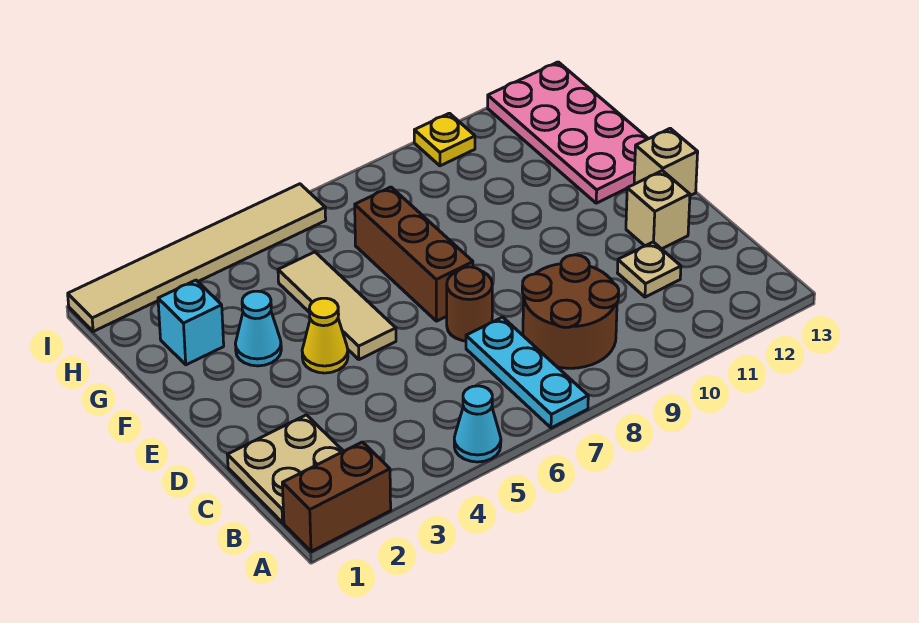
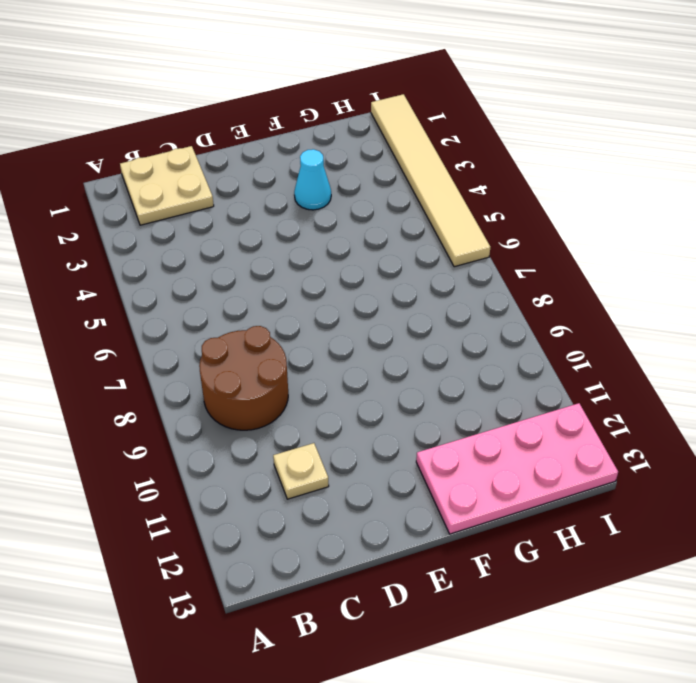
none -> brown 1x2 brick [282,442,391,552]
none -> cyan 1x1 cone [454,386,501,462]
none -> cyan 1x3 plate [466,317,588,428]

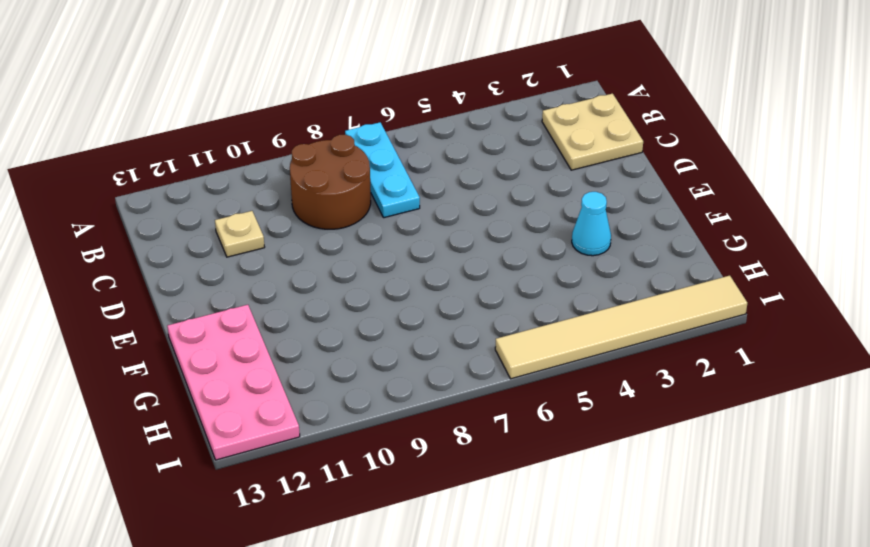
none -> brown 1x2 brick [282,442,391,552]
none -> cyan 1x1 cone [454,386,501,462]
none -> brown 1x1 round brick [447,267,492,341]

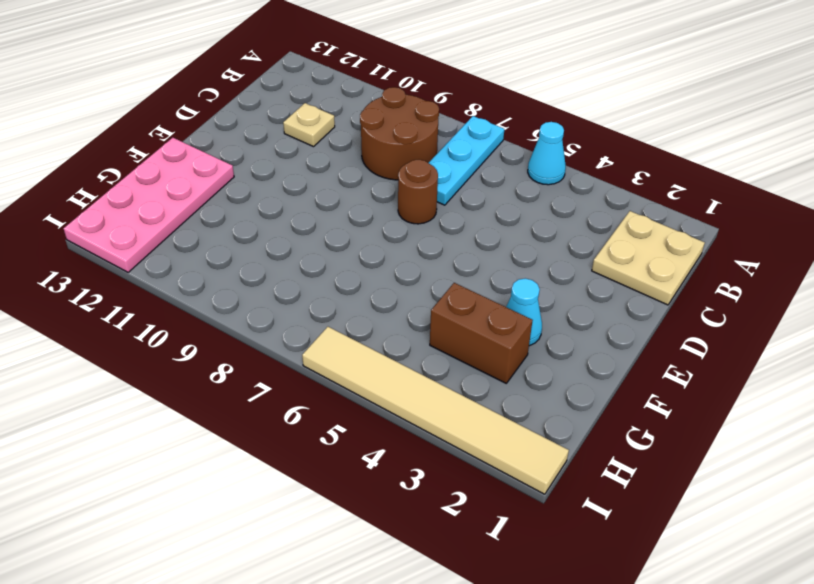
brown 1x2 brick [430,283,533,383] -> brown 1x2 brick moved to [282,442,391,552]
none -> tan 1x1 brick [626,171,690,249]
none -> yellow 1x1 cone [302,298,348,373]
none -> tan 1x3 tile [278,252,396,360]

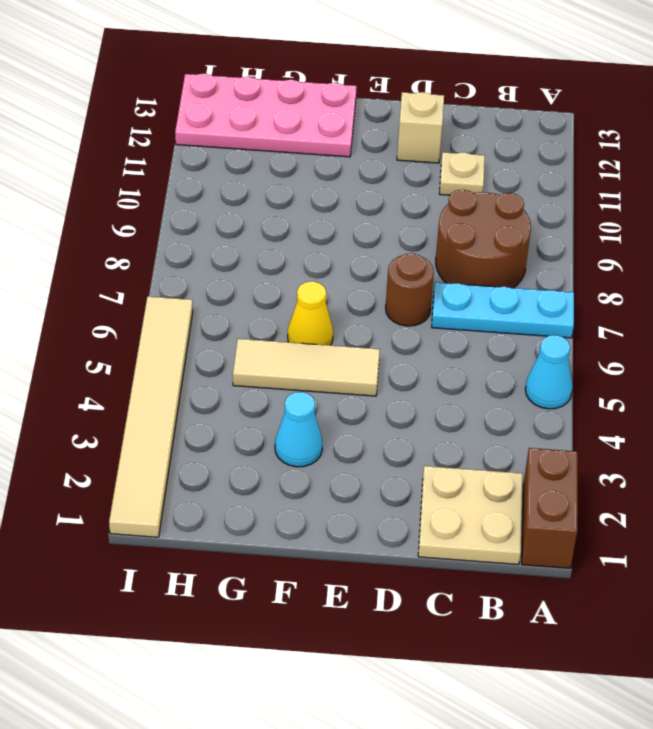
yellow 1x1 cone [288,281,333,345] -> yellow 1x1 cone moved to [302,298,348,373]
none -> brown 1x3 brick [355,187,473,321]
none -> tan 1x1 brick [634,128,698,196]
none -> cyan 1x1 brick [158,280,224,365]

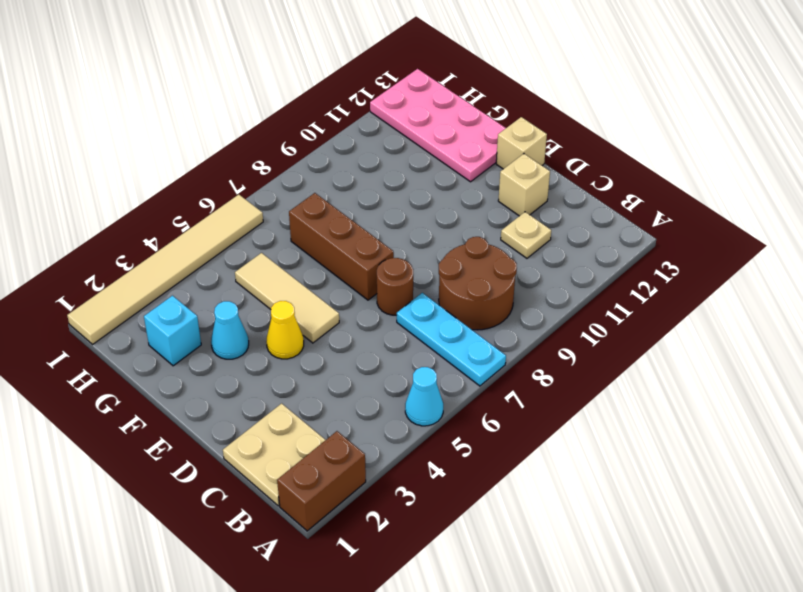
none -> yellow 1x1 plate [414,113,475,166]

